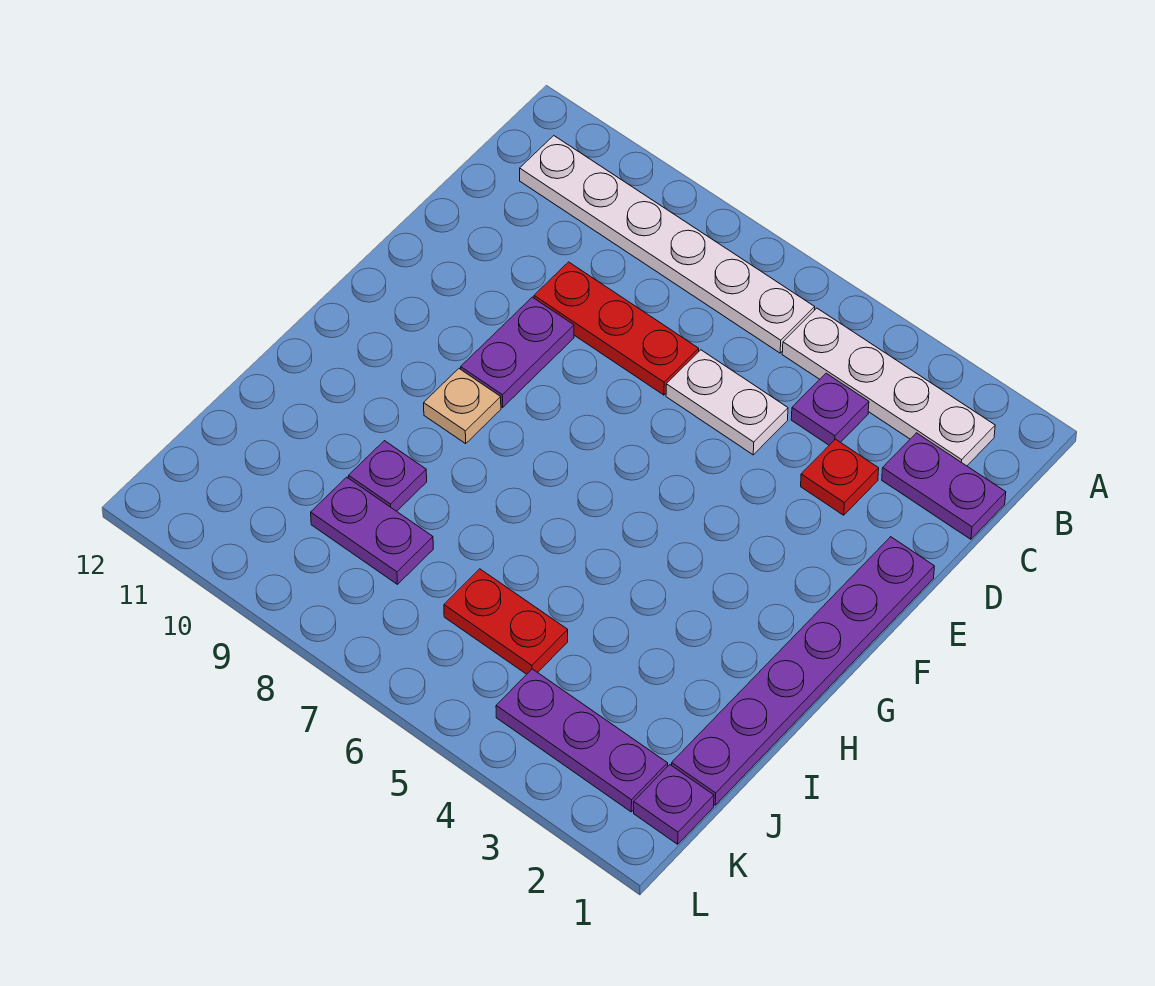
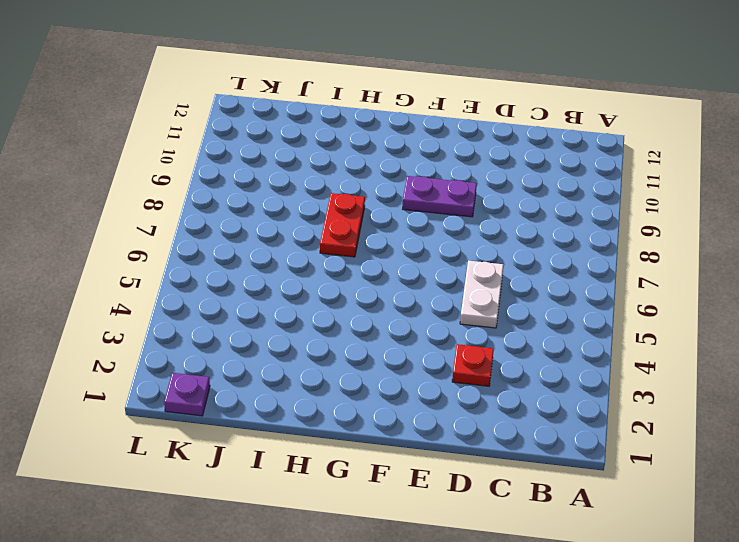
red 1x2 plate [320,193,365,257] -> red 1x2 plate moved to [444,569,568,674]
none -> white 1x4 plate [782,308,995,466]
none -> white 1x6 plate [520,136,815,353]
none -> purple 1x2 plate [882,433,1006,539]

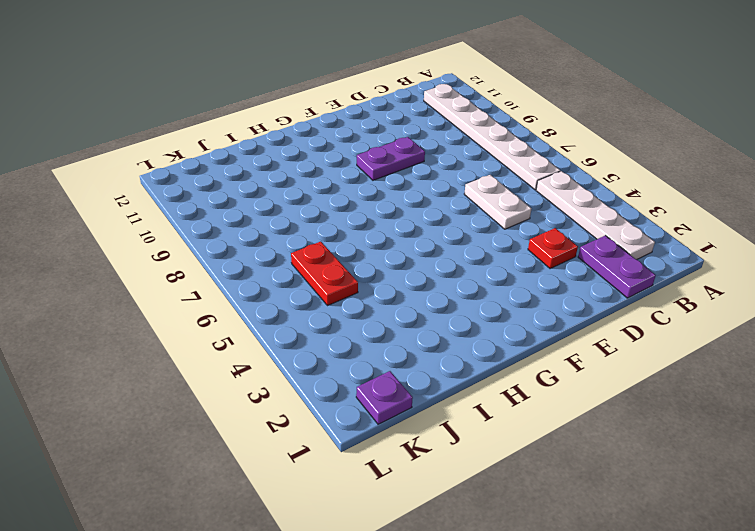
none -> purple 1x1 plate [791,373,869,445]
none -> red 1x3 plate [534,262,699,395]
none -> purple 1x6 plate [672,537,934,805]

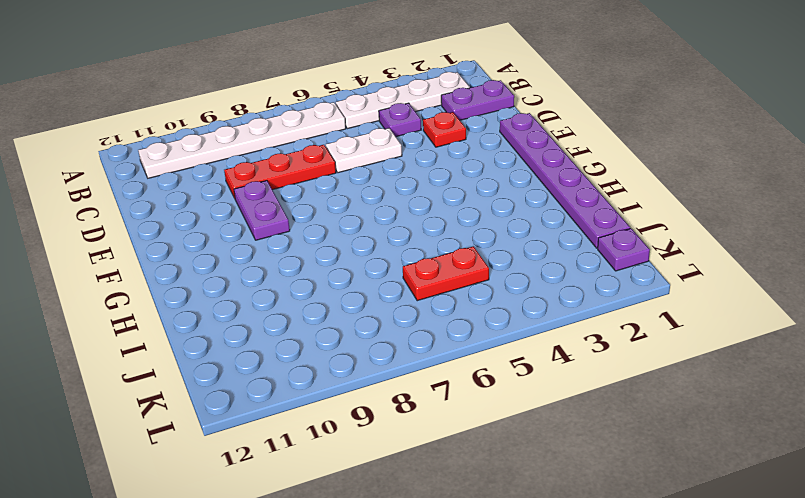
none -> tan 1x1 plate [424,369,501,444]
none -> purple 1x1 plate [349,441,427,511]
none -> purple 1x2 plate [311,477,433,584]

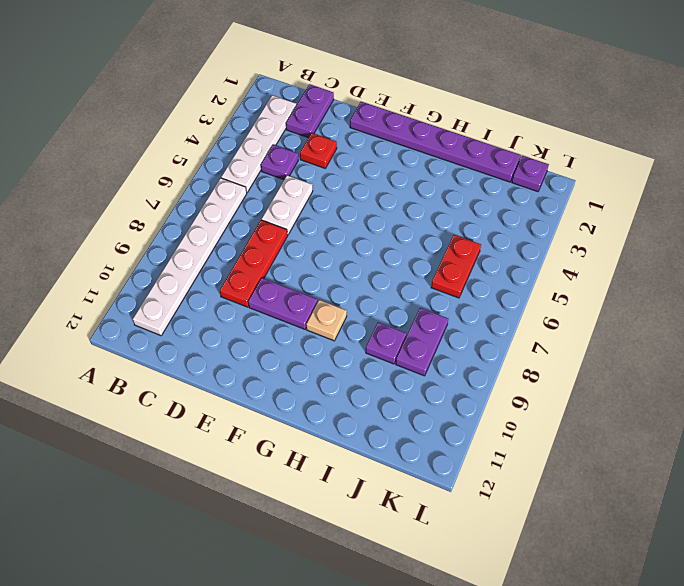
none -> purple 1x3 plate [496,669,668,812]

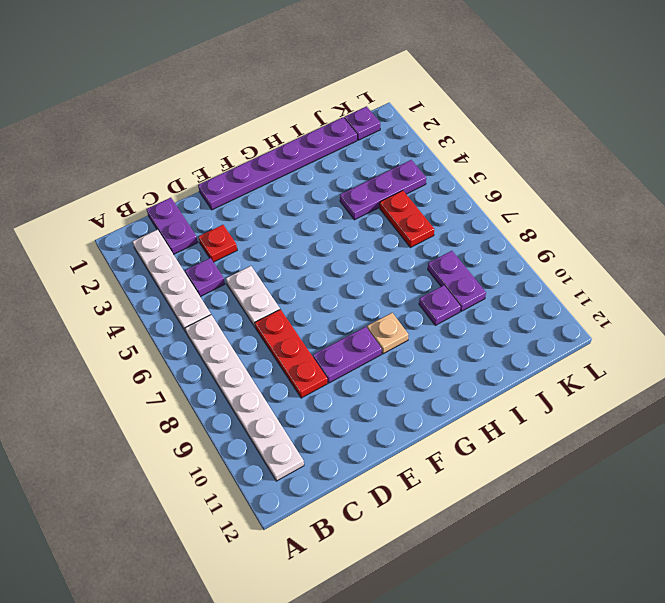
purple 1x3 plate [340,160,426,220] -> purple 1x3 plate turned to [496,669,668,812]

